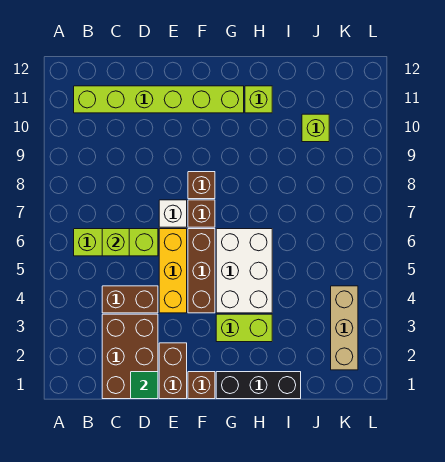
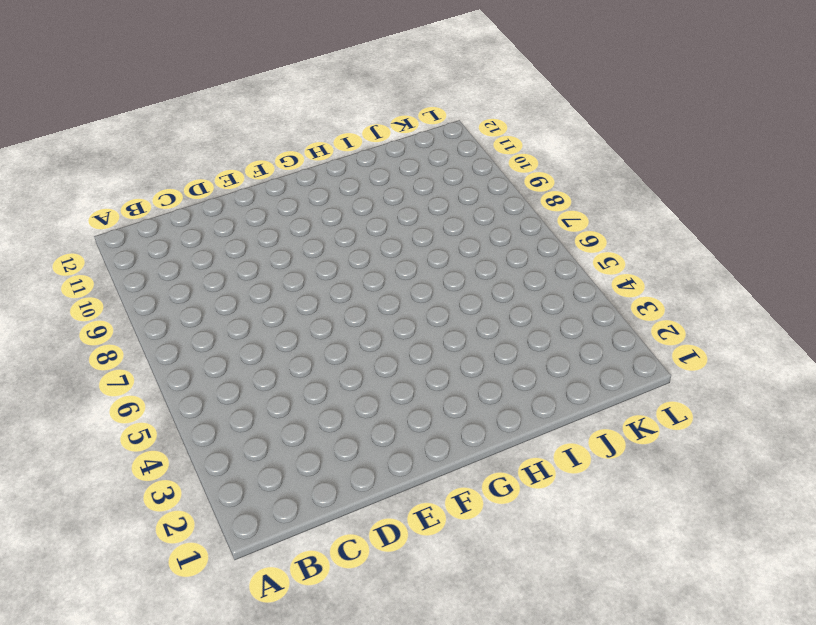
none -> lime 1x3 brick [74,229,158,256]
none -> lime 1x6 brick [74,86,244,113]
none -> brown 2x3 brick [102,314,158,399]

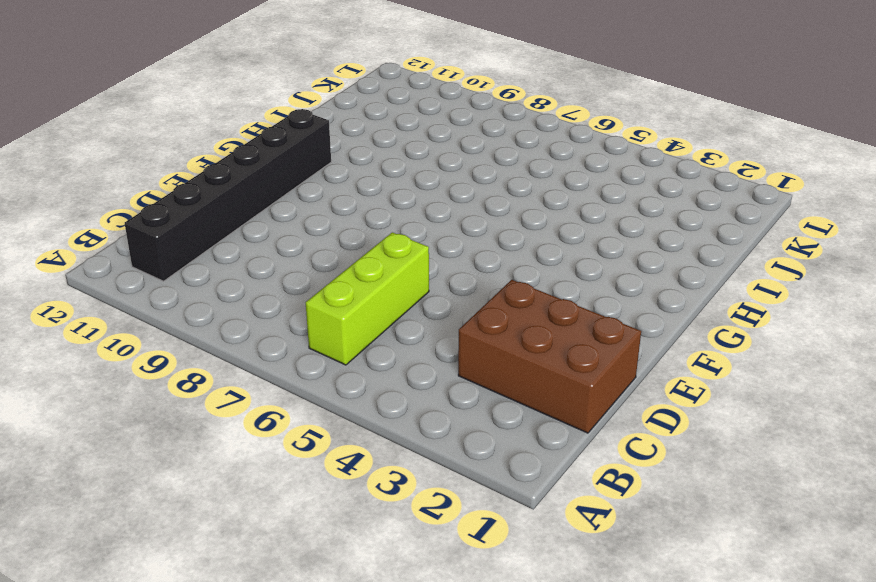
black 1x6 brick [125,109,331,281] -> lime 1x6 brick [74,86,244,113]
none -> brown 1x2 brick [102,286,158,313]
none -> brown 1x2 brick [159,343,187,399]
none -> yellow 1x3 brick [159,229,187,313]

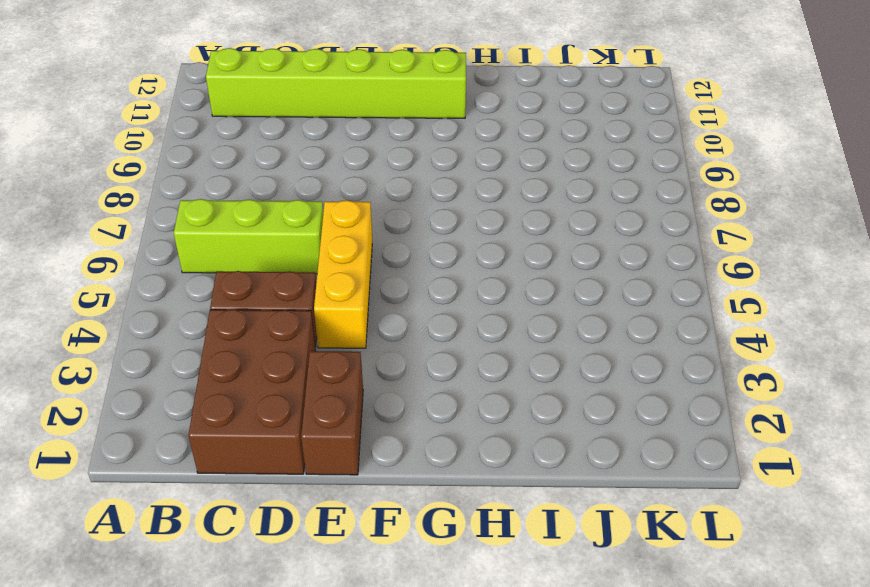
none -> white 1x1 brick [159,200,187,227]
none -> brown 1x1 brick [188,372,215,399]
none -> brown 1x3 brick [188,229,215,313]

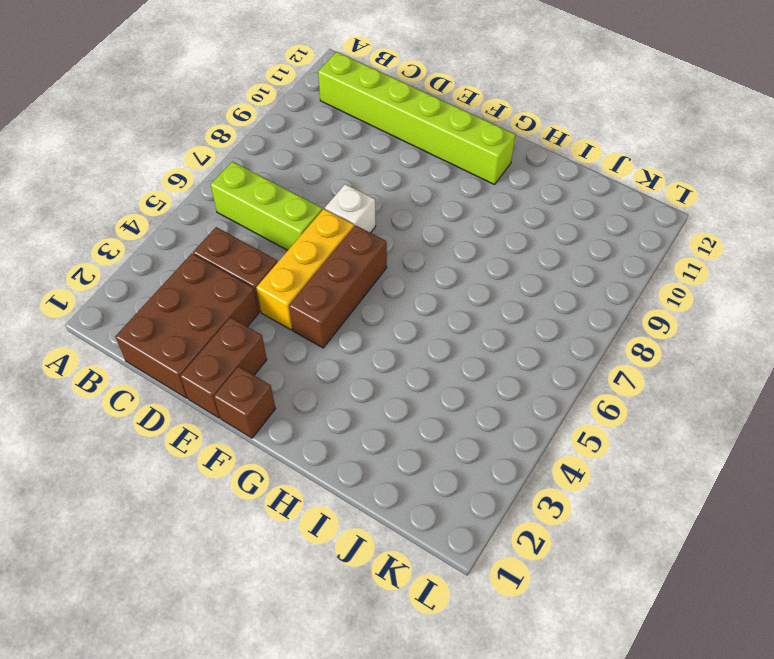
none -> brown 1x1 brick [188,200,215,227]
none -> brown 1x1 brick [188,172,215,199]
none -> black 1x3 brick [216,372,301,399]

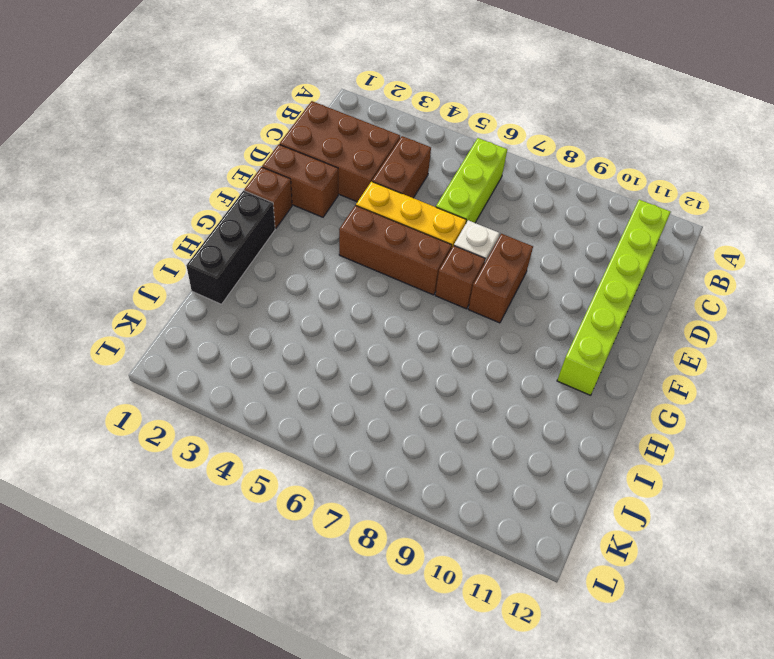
brown 1x2 brick [468,234,533,323] -> brown 1x1 brick [188,172,215,199]
none -> lime 1x2 brick [216,314,272,342]
none -> white 2x3 brick [216,229,272,313]
none -> lime 1x1 brick [245,86,272,113]

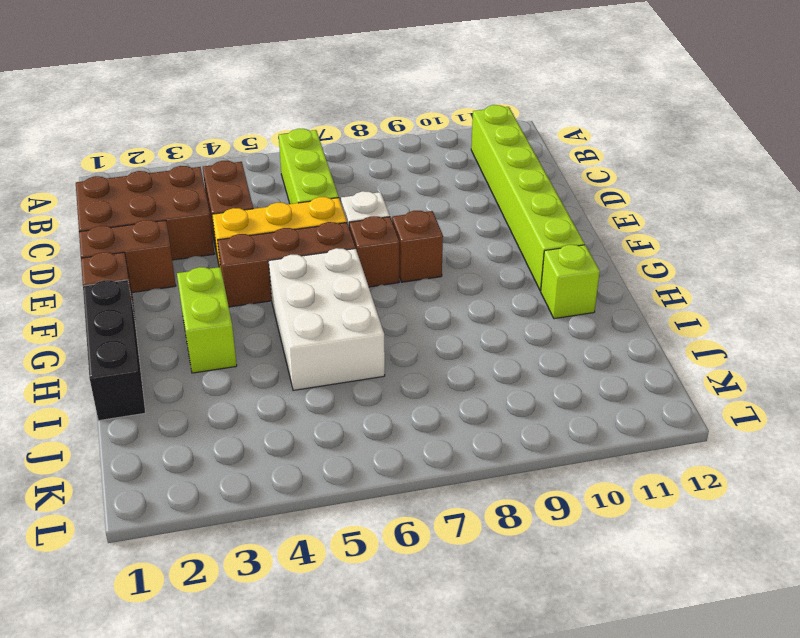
white 2x3 brick [269,248,385,390] -> white 2x3 brick turned to [216,229,272,313]
none -> lime 1x1 brick [302,114,329,142]
none -> tan 1x3 brick [331,286,358,370]
none -> lime 1x1 brick [102,229,129,256]

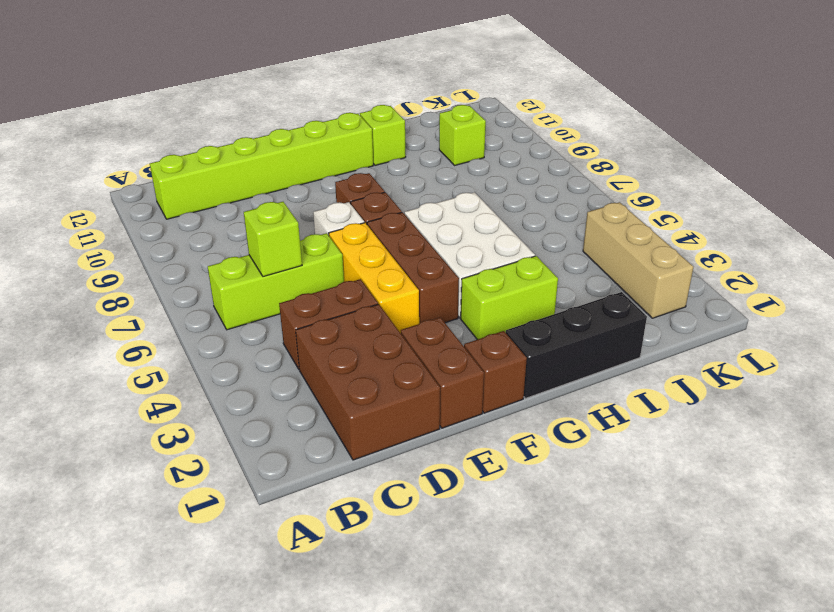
none -> green 1x1 tile [131,372,158,399]

